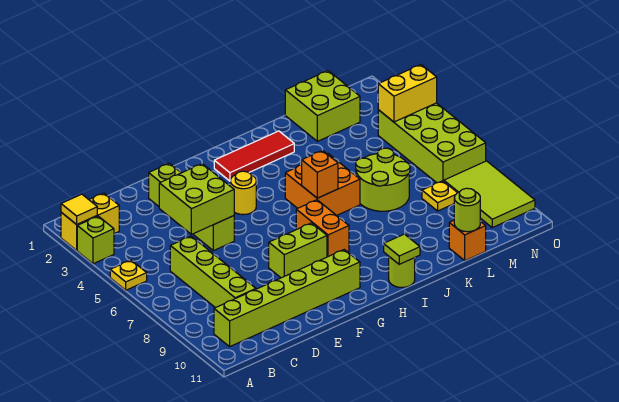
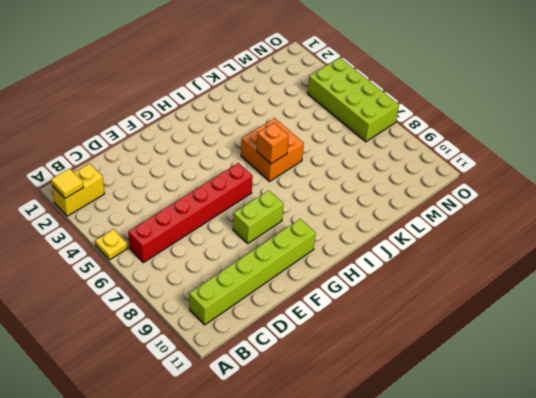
red 1x6 brick [128,163,253,263] -> lime 1x4 brick [170,236,256,308]
none -> lime 1x1 brick [77,216,114,264]
none -> lime 1x4 brick [148,163,234,251]
none -> yellow 1x1 round brick [230,171,256,215]

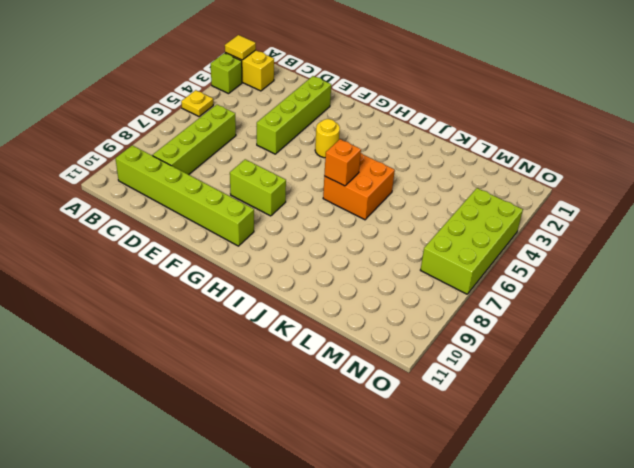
none -> red 1x3 tile [214,131,294,181]
none -> orange 1x2 brick [296,200,349,257]
none -> lime 1x1 round brick [389,257,415,287]

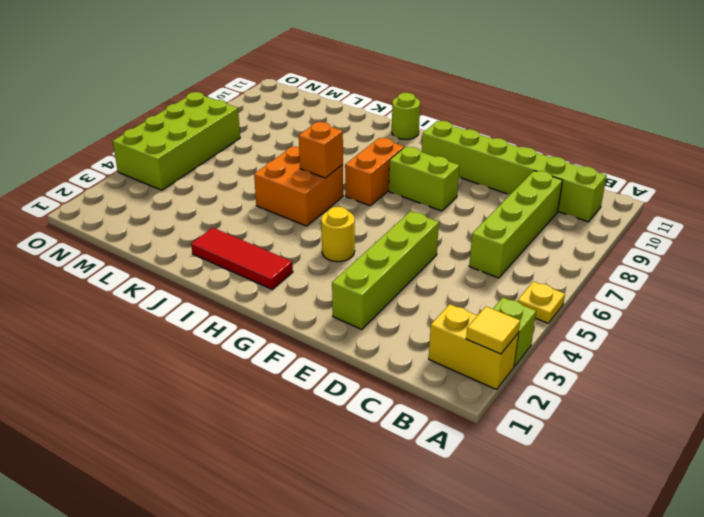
none -> lime 2x2 round brick [356,148,410,211]
none -> lime 2x2 brick [285,71,360,141]
none -> orange 1x1 brick [449,221,486,261]

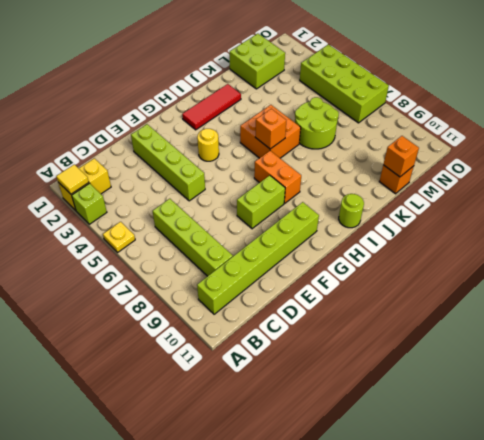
orange 1x1 brick [383,136,419,177] -> lime 1x1 round brick [454,188,480,232]
none -> yellow 1x1 plate [422,181,457,211]
none -> lime 2x3 tile [444,161,535,228]
none -> lime 2x2 brick [159,164,234,234]

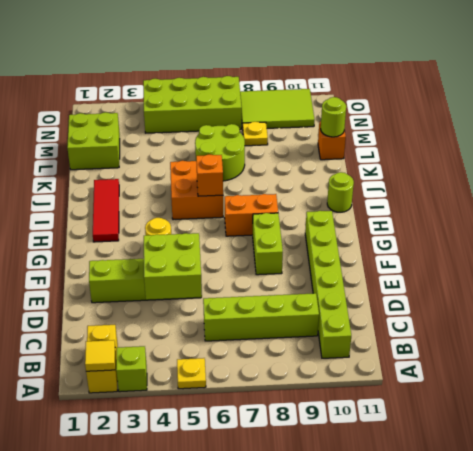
none -> lime 1x1 tile [384,234,420,264]
none -> yellow 1x2 brick [378,65,437,122]

